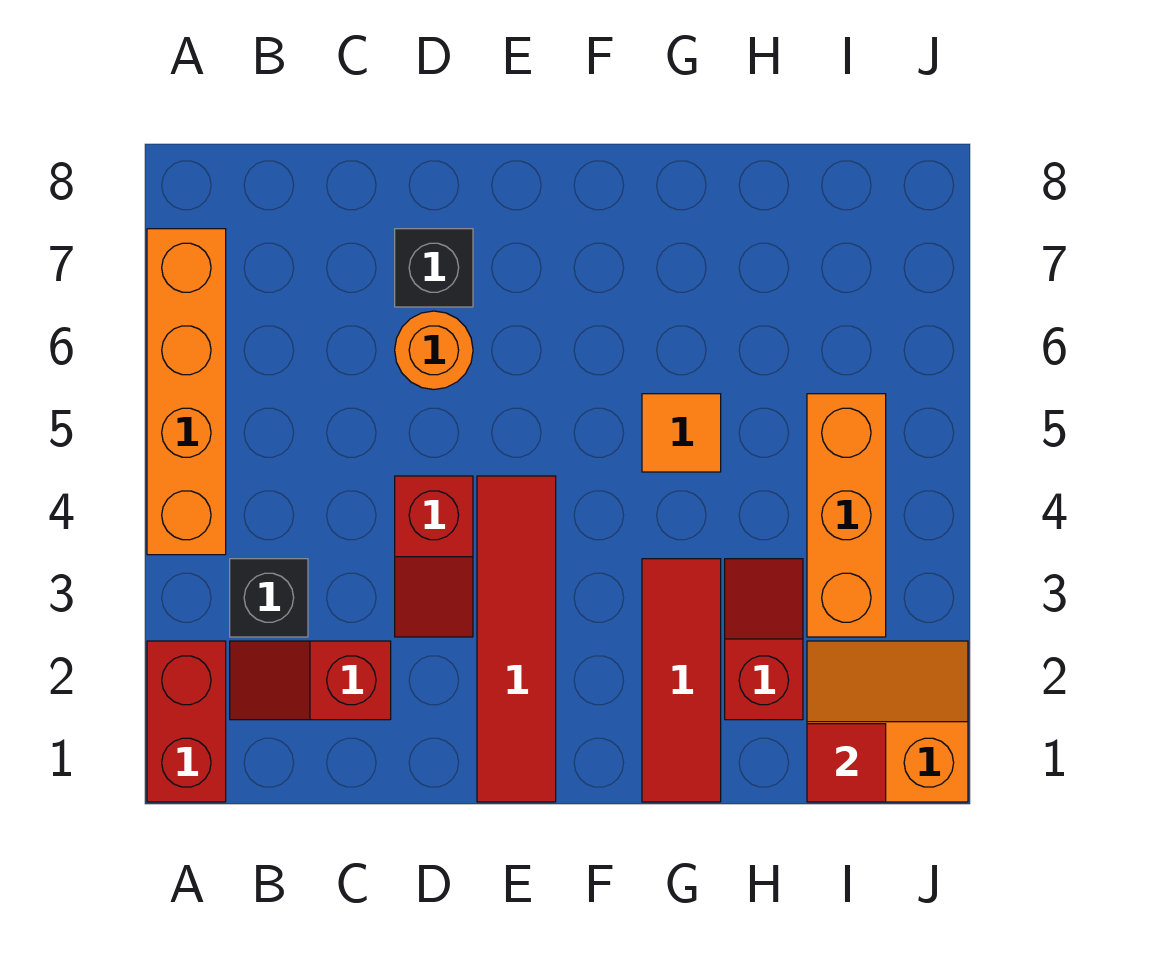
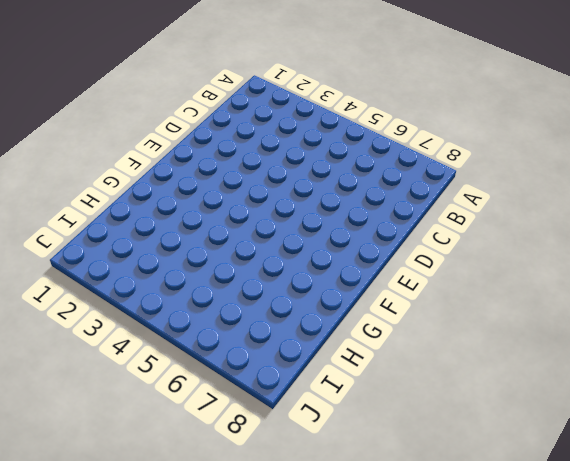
none -> red 1x2 brick [147,641,226,802]
none -> orange 1x4 brick [147,229,226,555]
none -> red 1x2 slope [230,641,391,720]

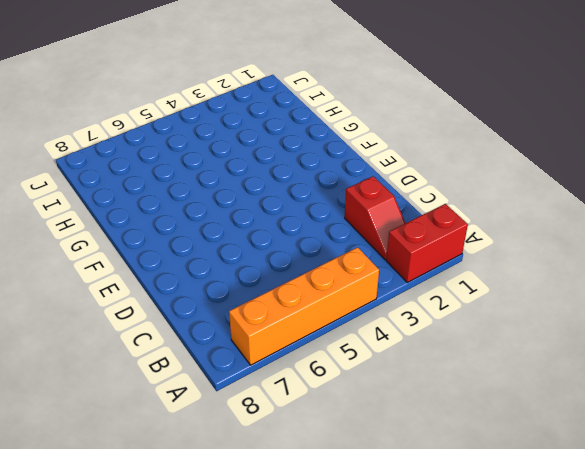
none -> black 1x1 brick [230,559,308,637]
none -> red 1x2 slope [395,476,473,637]
none -> orange 1x1 round brick [395,311,473,390]

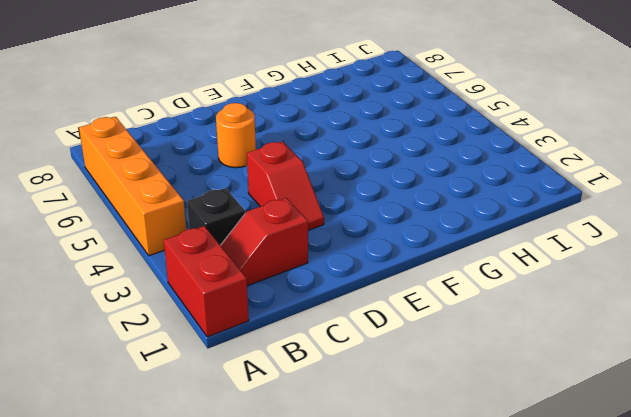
none -> black 1x1 brick [395,229,473,307]
none -> red 1x4 tile [477,476,556,802]
none -> red 1x3 tile [642,559,721,802]

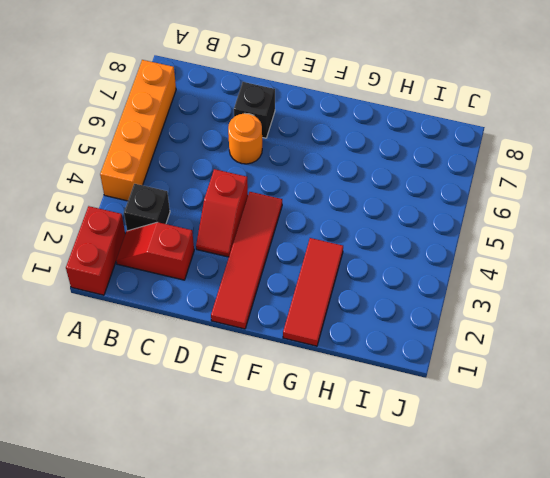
none -> orange 1x1 tile [642,394,721,472]
none -> red 1x2 slope [725,559,803,720]
none -> orange 2x2 slope [807,641,968,802]

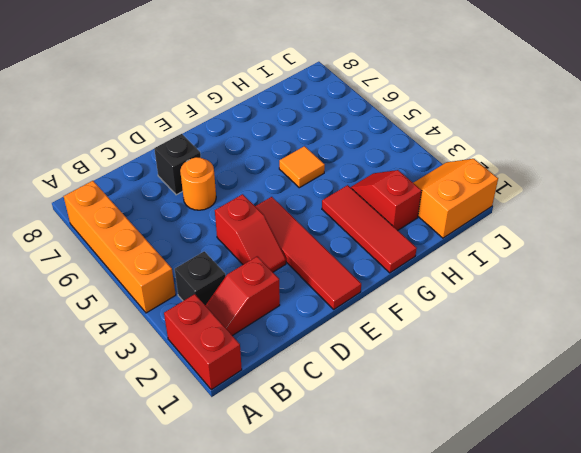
none -> orange 1x3 brick [807,394,886,637]
none -> red 1x1 tile [807,724,886,802]

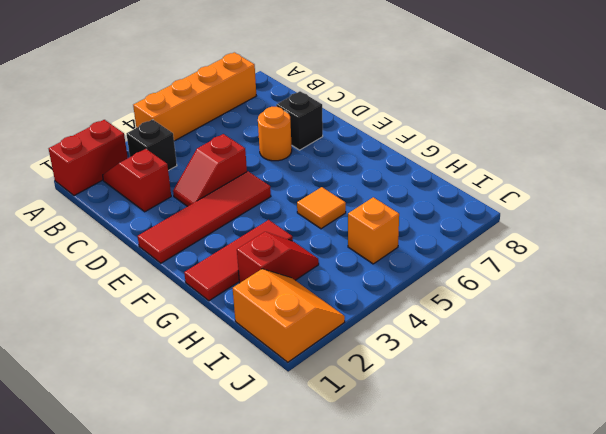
orange 1x1 brick [348,197,399,264] -> orange 1x3 brick [807,394,886,637]
none -> red 1x1 tile [807,724,886,802]

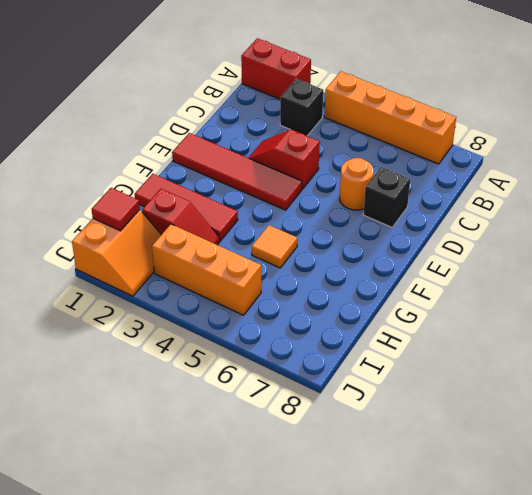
none -> red 1x2 slope [230,641,391,720]

